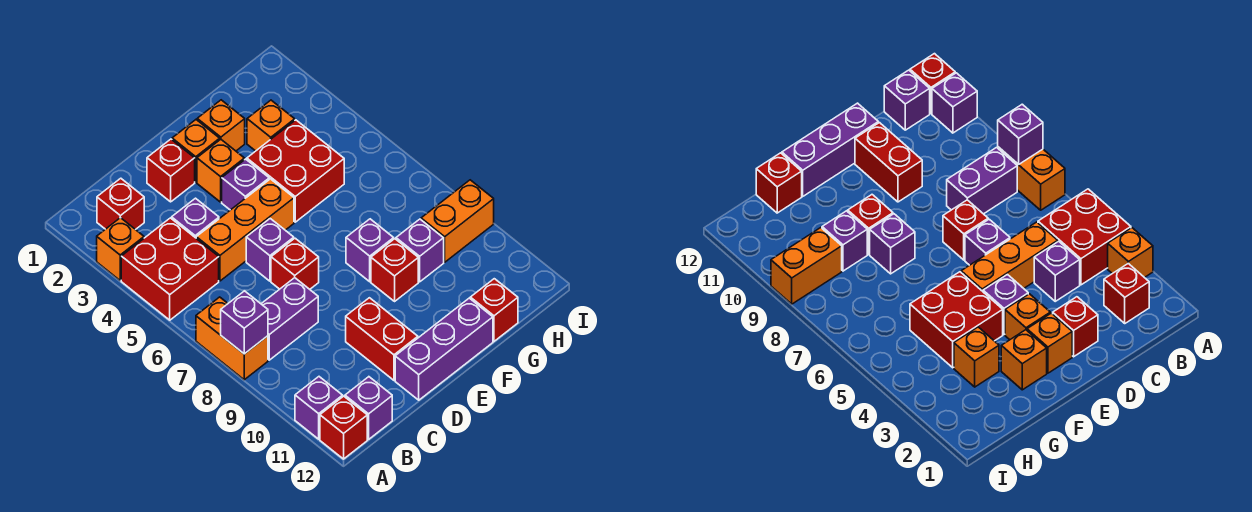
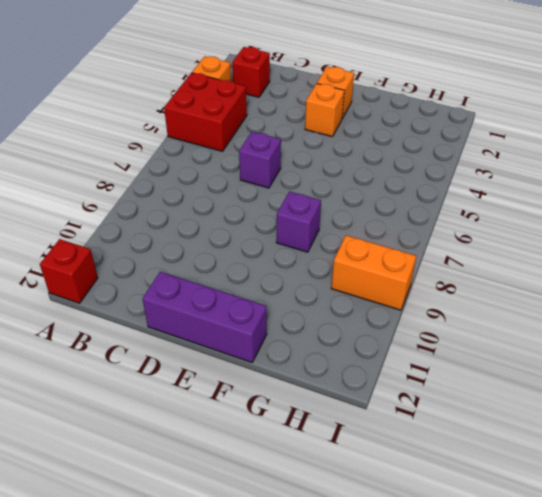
none -> orange 1x2 brick [196,297,268,380]
none -> purple 1x1 brick [295,377,343,439]
none -> purple 1x2 brick [261,278,318,360]

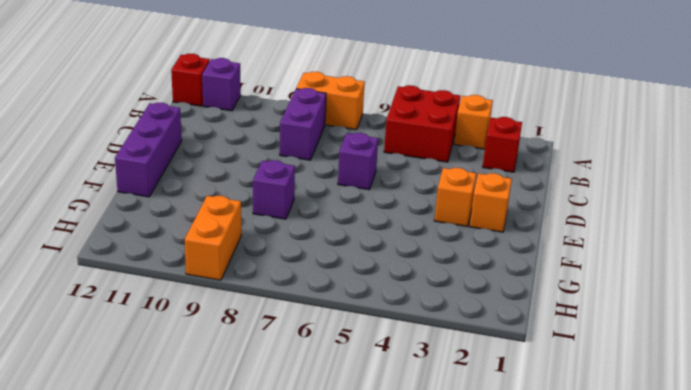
none -> purple 1x1 brick [345,377,392,439]
none -> purple 1x1 brick [172,198,219,238]
none -> orange 1x3 brick [196,179,294,281]

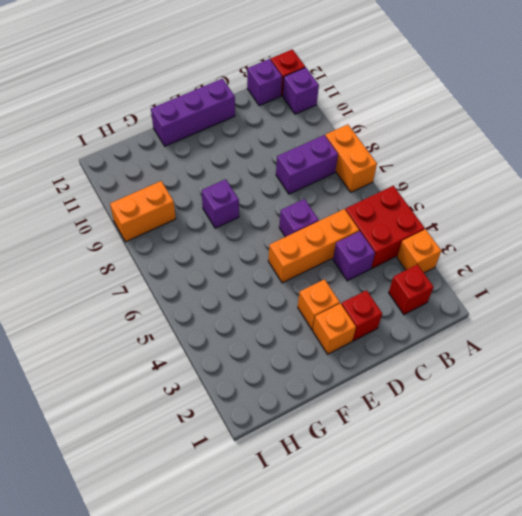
none -> red 1x1 brick [271,238,319,289]
none -> red 1x2 brick [346,298,418,380]
none -> purple 1x1 brick [222,159,269,210]

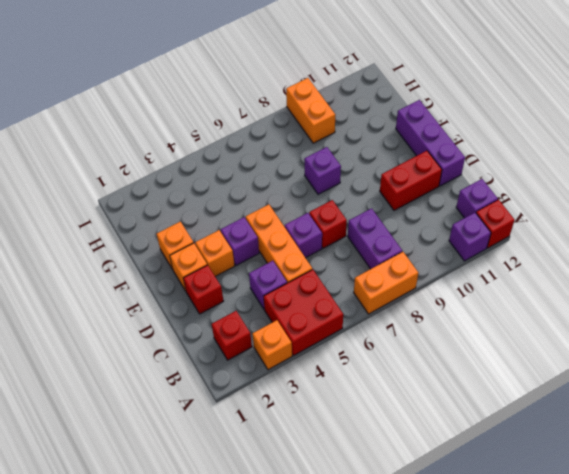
none -> red 2x2 brick [247,120,344,222]
none -> red 1x1 brick [371,239,418,301]
none -> orange 1x1 brick [247,100,295,151]

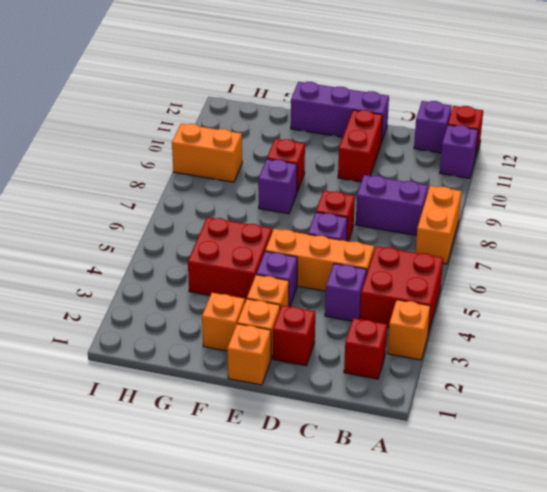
orange 1x1 brick [227,324,271,385] -> orange 1x1 brick moved to [247,100,295,151]
none -> purple 1x1 brick [396,219,444,282]
none -> red 1x1 brick [470,279,518,341]
none -> purple 1x1 brick [221,291,268,354]

